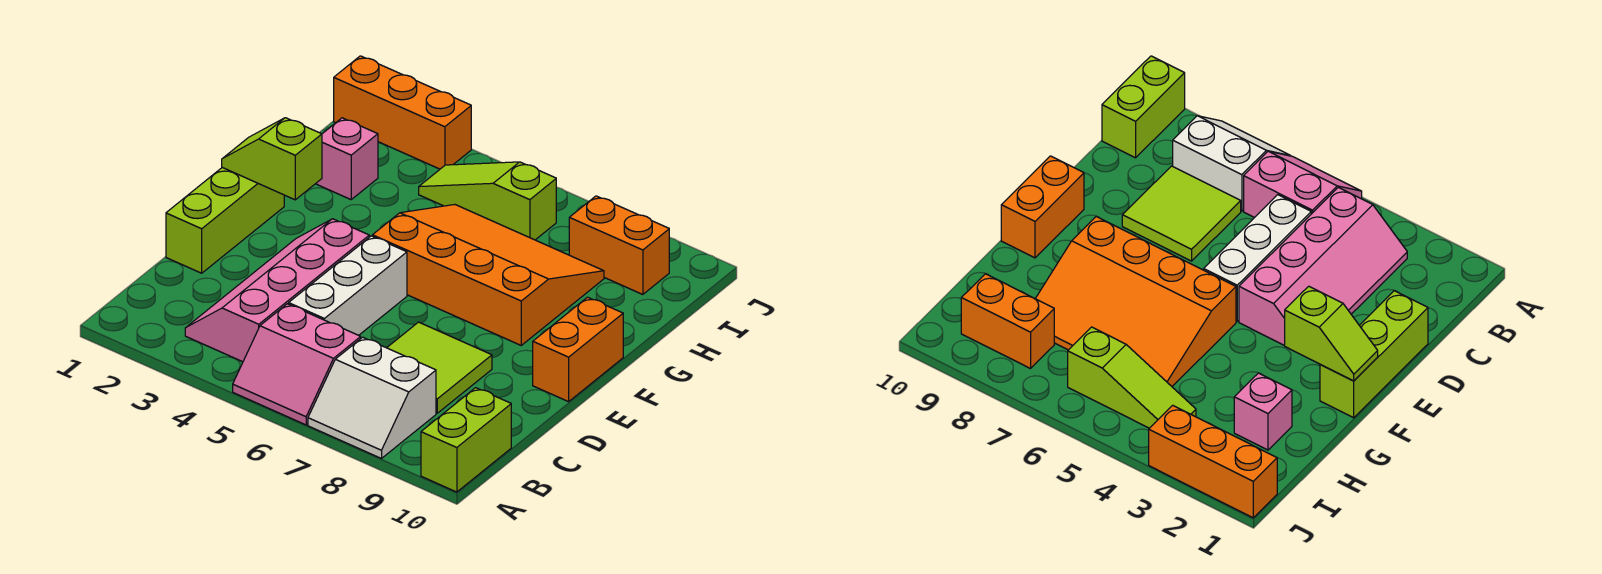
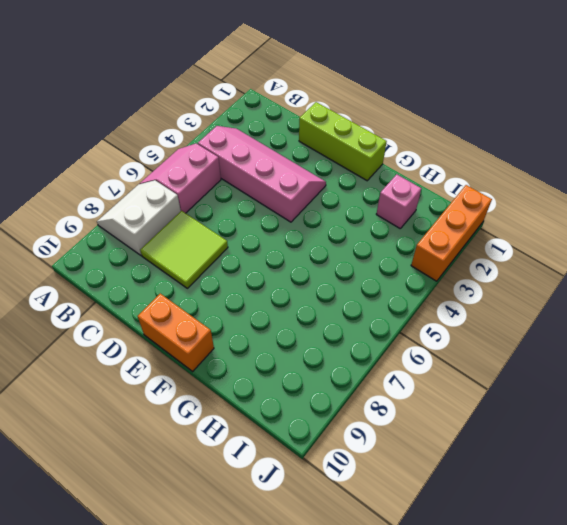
none -> lime 1x2 brick [421,388,511,492]
none -> white 1x3 brick [289,236,407,335]
none -> orange 3x4 slope [372,205,604,345]

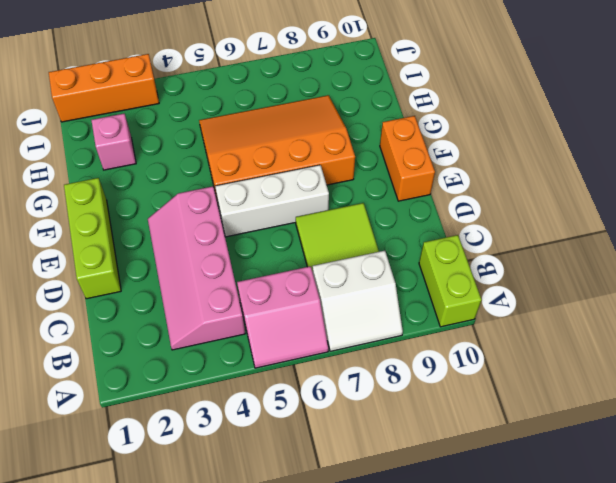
white 1x3 brick [215,165,329,237] -> white 1x3 brick turned to [289,236,407,335]
none -> lime 1x3 slope [419,162,556,240]
none -> orange 1x2 brick [569,196,670,295]
none -> lime 1x2 slope [222,118,322,200]

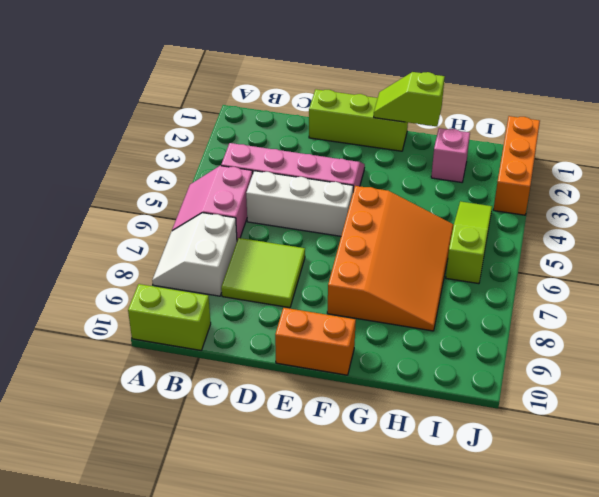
lime 1x2 slope [374,72,445,126] -> lime 1x2 slope turned to [222,118,322,200]
none -> orange 1x2 brick [569,196,670,295]

